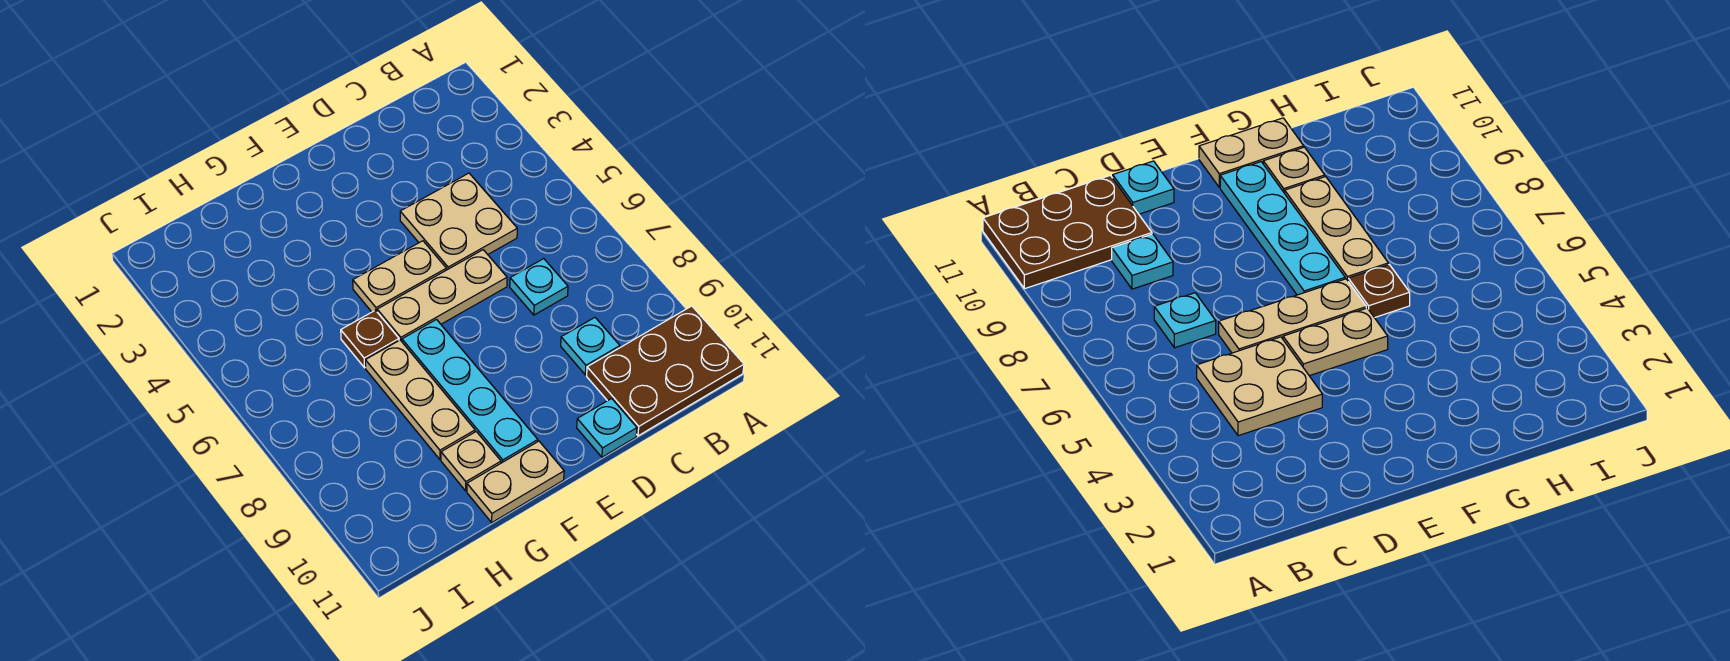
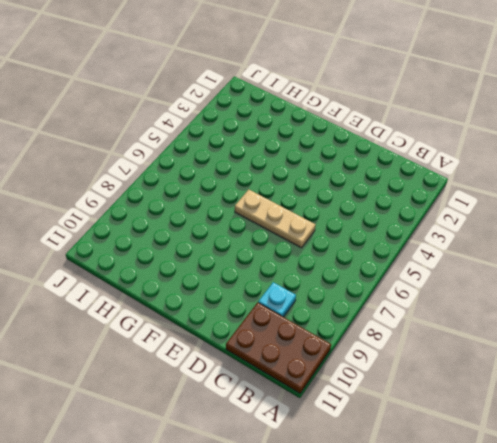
none -> tan 2x2 plate [400,173,517,270]
none -> cyan 1x1 plate [510,259,568,315]
none -> cyan 1x1 plate [577,398,637,457]

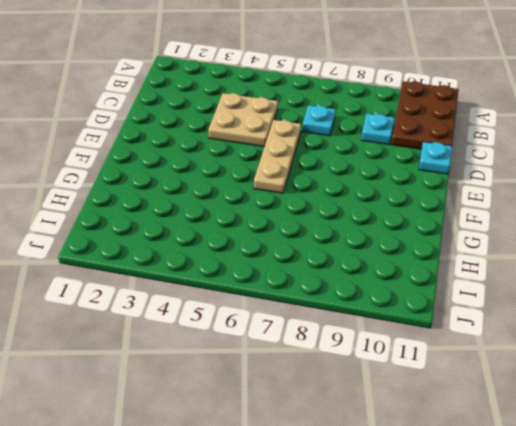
none -> tan 1x2 plate [353,241,446,312]
none -> cyan 1x4 plate [402,320,538,463]
none -> tan 1x2 plate [467,441,564,522]

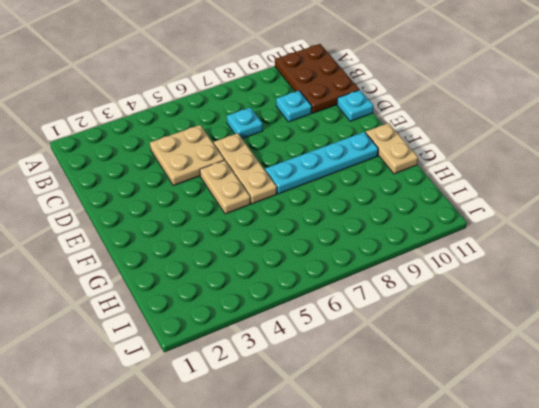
none -> brown 1x1 plate [341,310,399,368]
none -> tan 1x3 plate [365,340,475,459]
none -> tan 1x1 plate [441,432,501,491]

